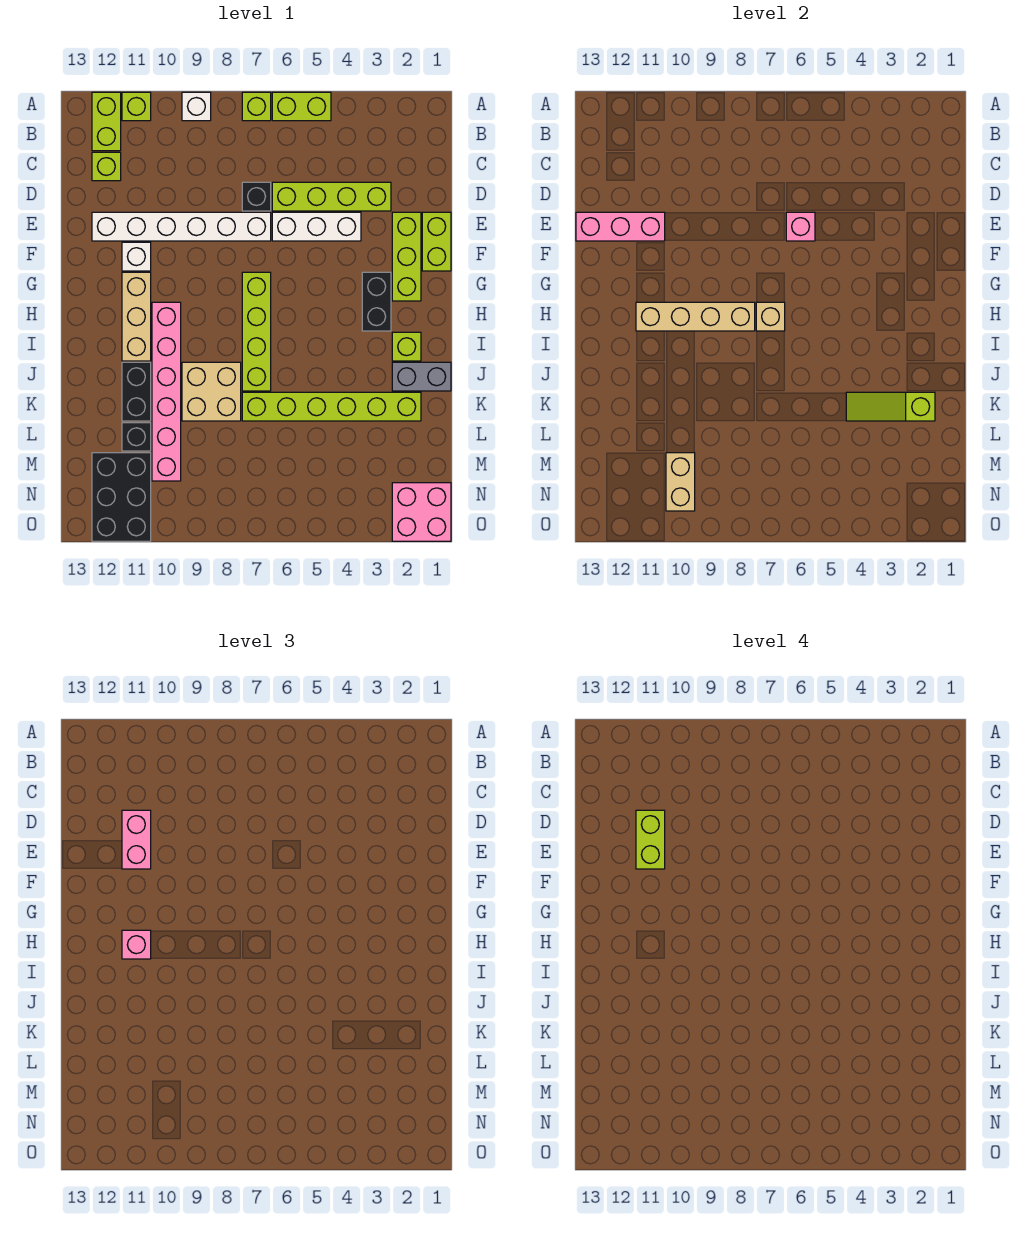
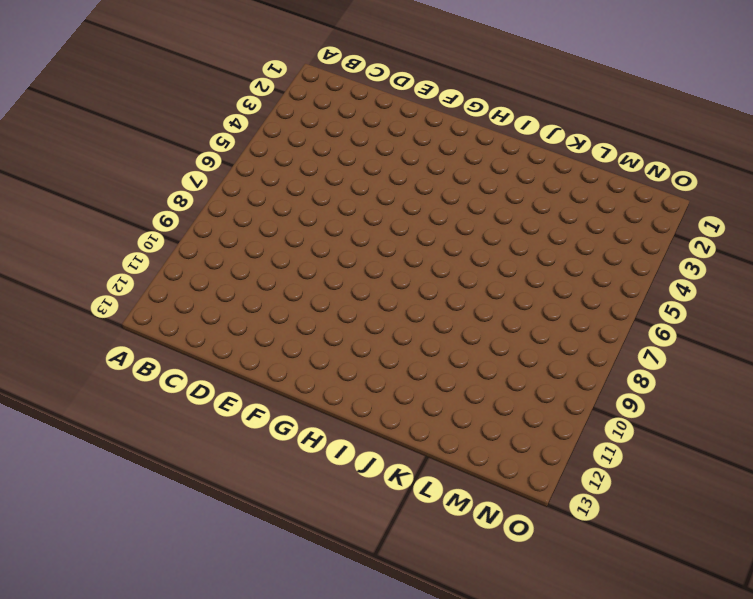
none -> lime 1x2 brick [272,92,331,121]
none -> lime 1x1 brick [242,92,271,121]
none -> white 1x1 brick [182,92,211,121]
none -> lime 1x1 brick [122,92,151,121]

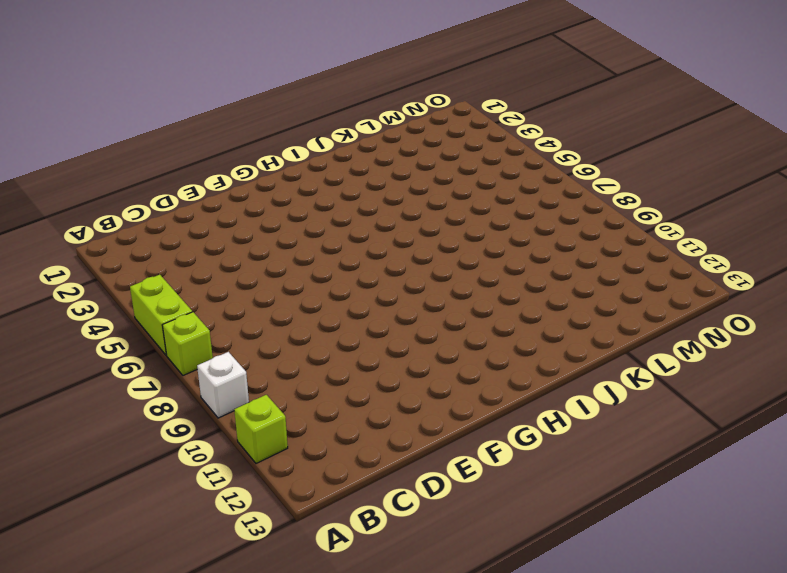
none -> lime 1x2 brick [92,92,121,151]
none -> lime 1x1 brick [92,152,121,181]
none -> lime 1x4 brick [272,182,391,211]
none -> black 1x1 brick [242,182,271,211]

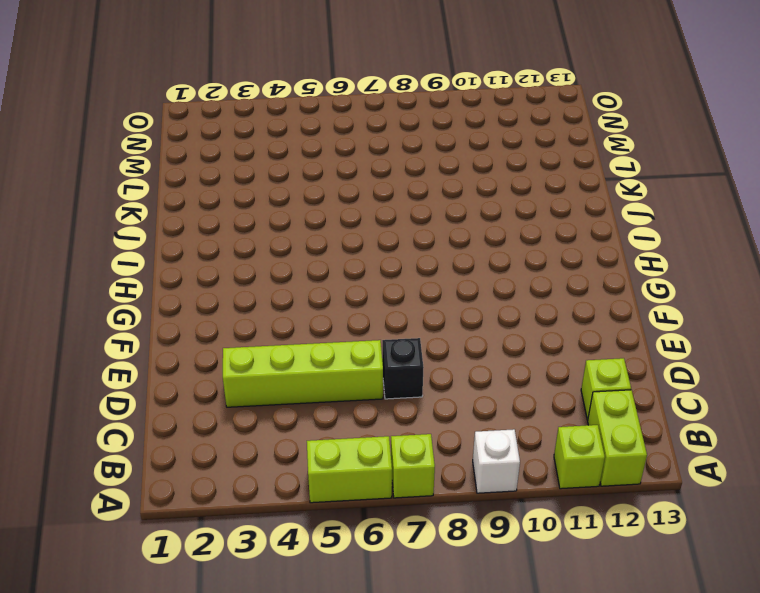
none -> lime 1x2 brick [422,212,451,271]
none -> lime 1x3 brick [392,212,421,301]
none -> white 1x3 brick [272,212,361,241]
none -> white 1x6 brick [92,212,271,241]

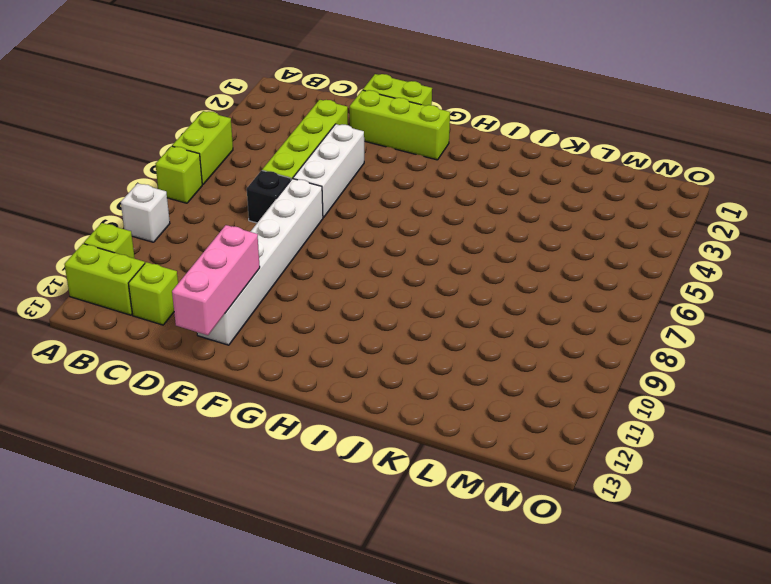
none -> white 1x1 brick [122,242,151,271]
none -> black 1x2 brick [362,272,391,331]
none -> lime 1x4 brick [242,272,271,391]
none -> tan 1x3 brick [122,272,151,361]

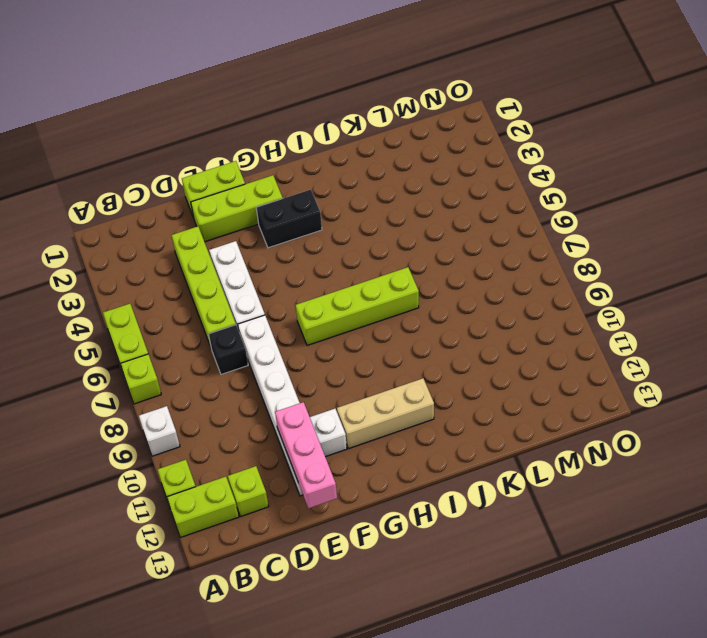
none -> pink 1x6 brick [152,302,181,481]
none -> lime 1x1 brick [392,332,421,361]
none -> grey 1x2 brick [392,362,451,391]
none -> tan 2x2 brick [182,362,241,421]

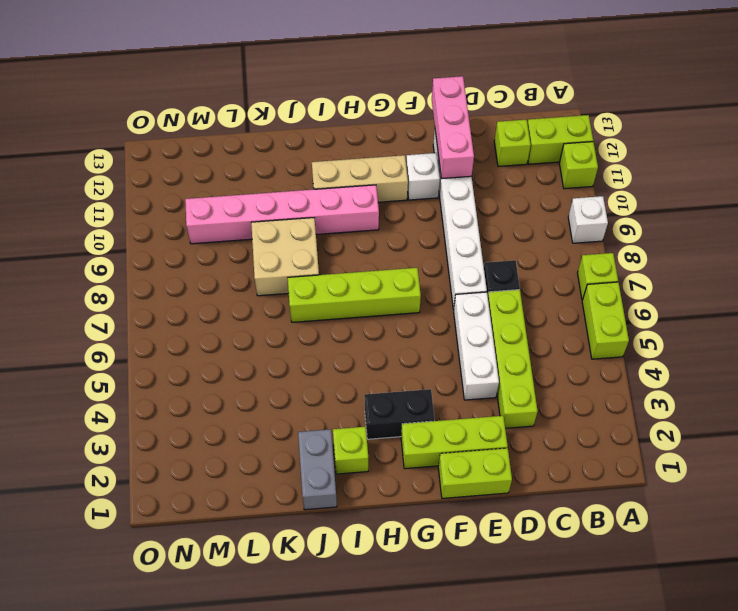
none -> black 1x2 brick [122,362,151,421]
none -> lime 1x6 brick [242,392,421,421]
none -> black 1x1 brick [122,423,151,451]
none -> black 2x3 brick [92,453,151,541]

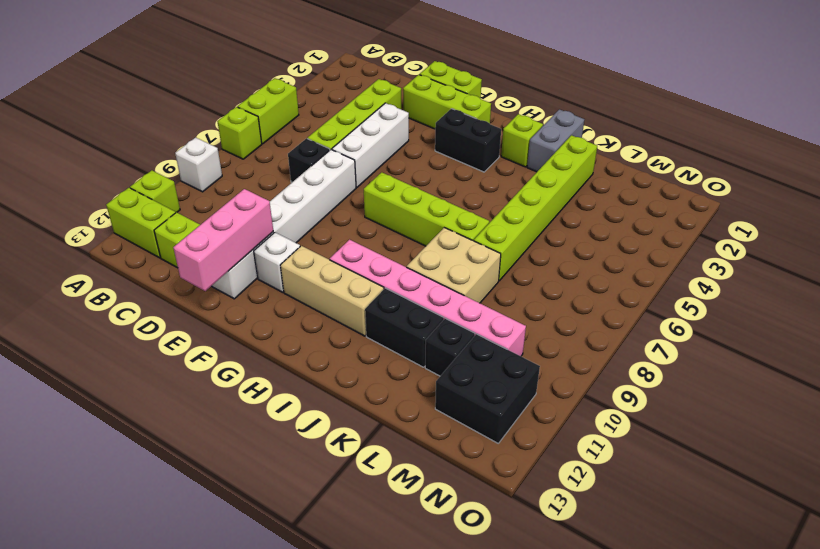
black 2x2 brick [435,334,540,443] -> black 2x3 brick [92,453,151,541]
none -> pink 2x2 brick [392,483,451,541]
none -> pink 1x1 brick [786,212,815,241]
none -> tan 1x1 brick [756,302,785,331]
none -> tan 1x4 brick [636,302,755,331]

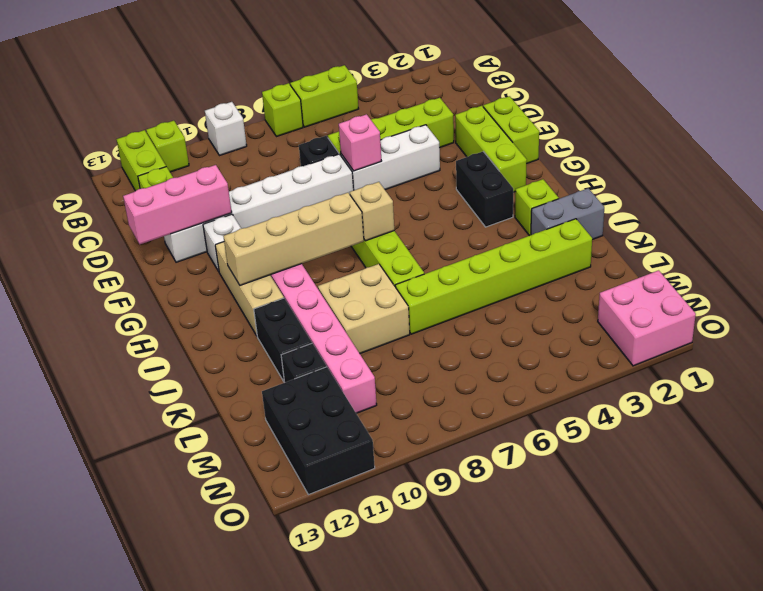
none -> lime 1x3 slope [846,392,935,421]
none -> tan 1x2 brick [666,453,695,511]
none -> pink 1x2 brick [122,810,151,869]
none -> pink 1x1 brick [122,930,151,959]

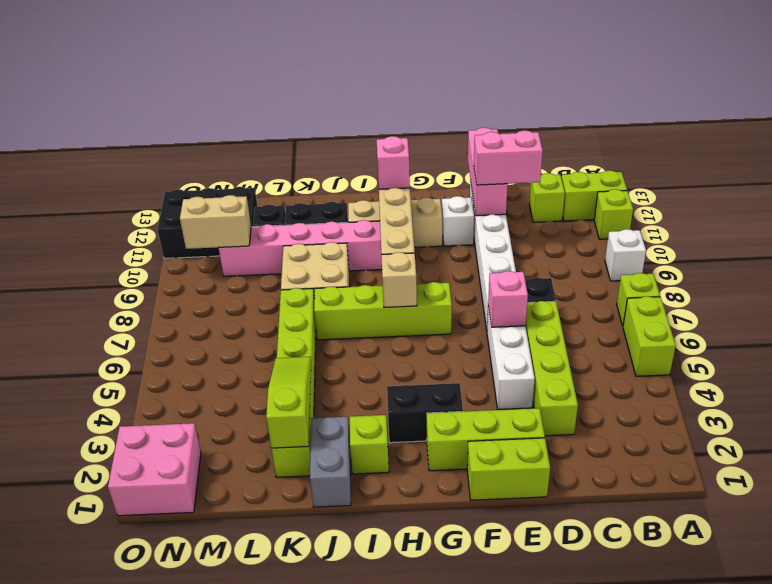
none -> lime 1x2 brick [636,810,665,869]

